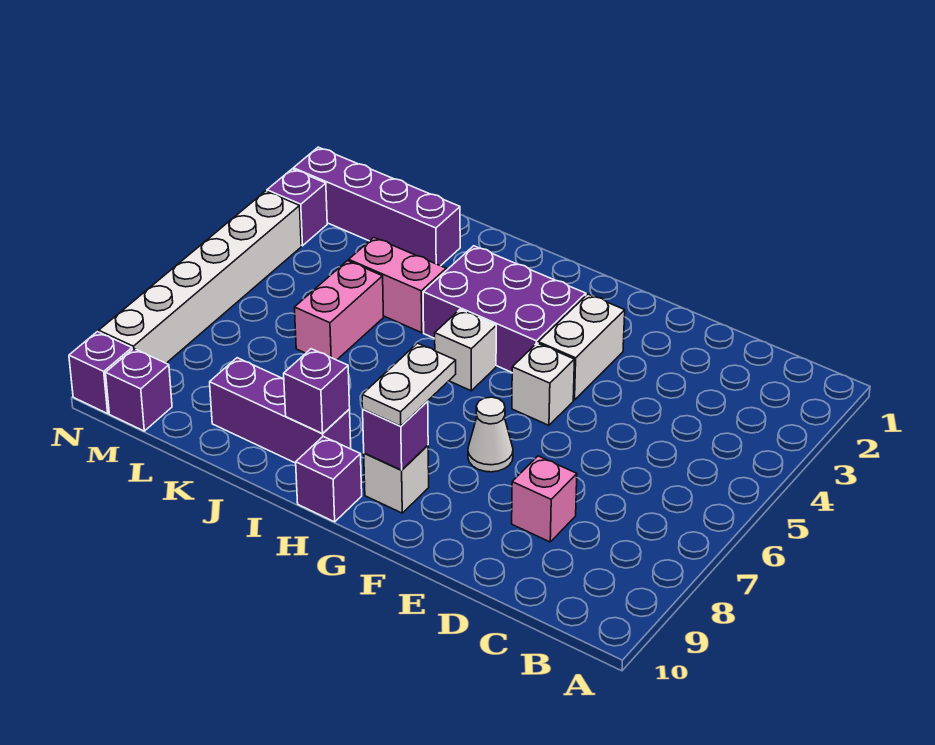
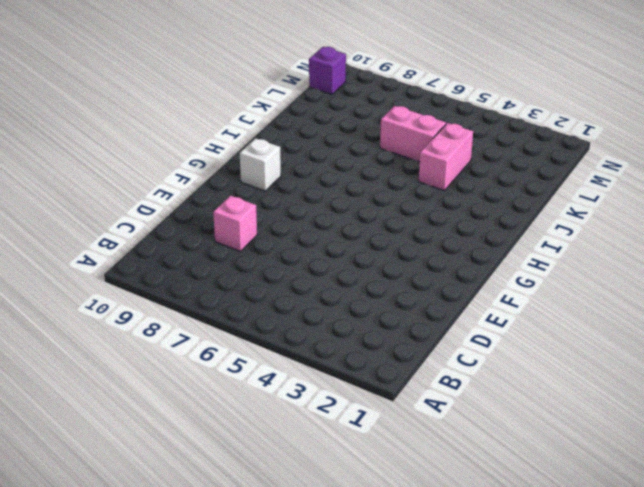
none -> white 1x2 brick [538,294,625,400]
none -> white 1x1 brick [512,343,574,425]
none -> white 1x1 cone [468,397,513,472]

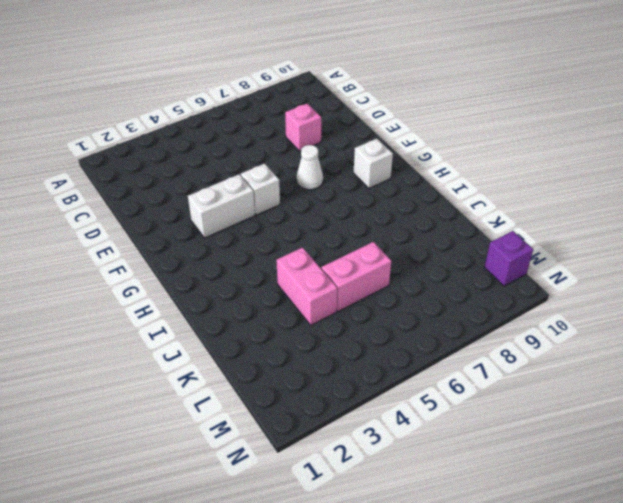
none -> purple 2x3 brick [423,246,586,372]
none -> white 1x1 brick [435,310,496,391]
none -> purple 1x1 brick [296,436,362,522]

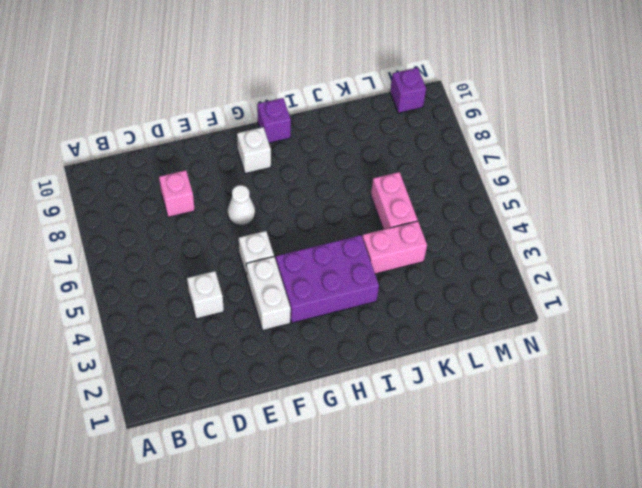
white 1x1 brick [187,271,224,319] -> white 1x1 brick moved to [435,310,496,391]
none -> purple 1x3 brick [210,358,351,463]
none -> purple 1x4 brick [293,147,460,266]
none -> purple 1x1 brick [267,169,327,246]

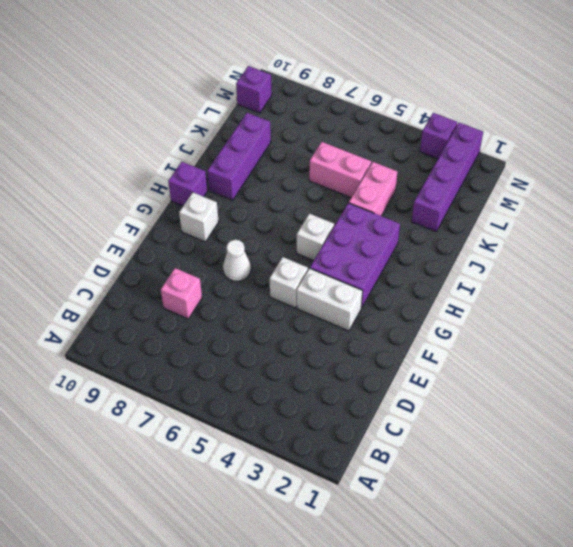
none -> white 1x6 brick [99,191,301,363]
none -> purple 1x1 brick [69,332,132,414]
none -> purple 1x1 brick [363,401,428,470]

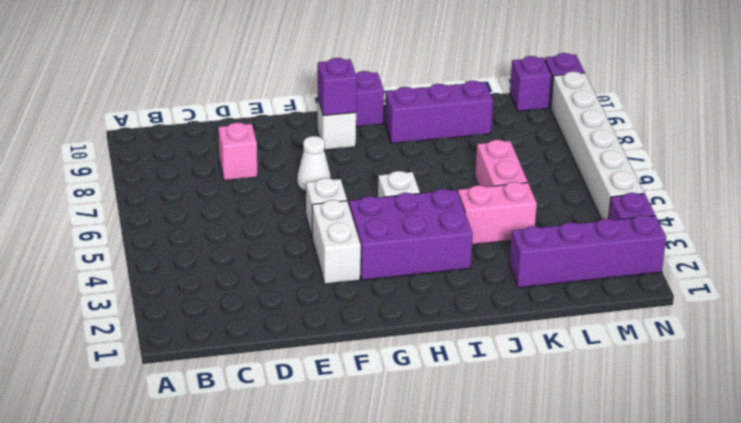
none -> purple 1x1 brick [284,349,350,434]
none -> white 1x2 plate [362,343,456,426]

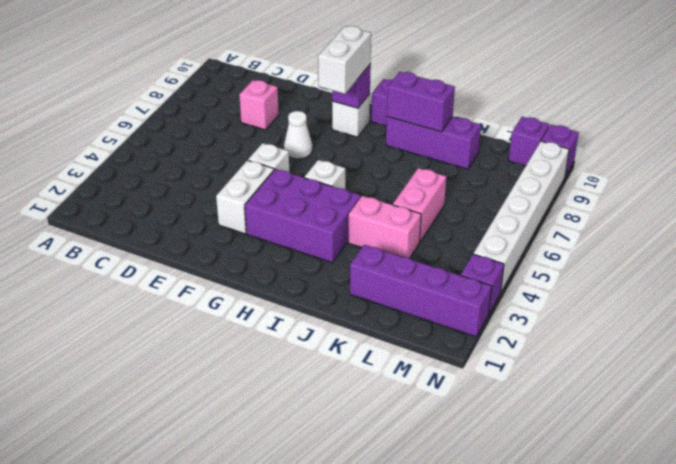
white 1x2 brick [318,26,371,94] -> white 1x2 plate [362,343,456,426]
purple 1x2 brick [387,72,455,132] -> purple 1x1 brick [284,349,350,434]

